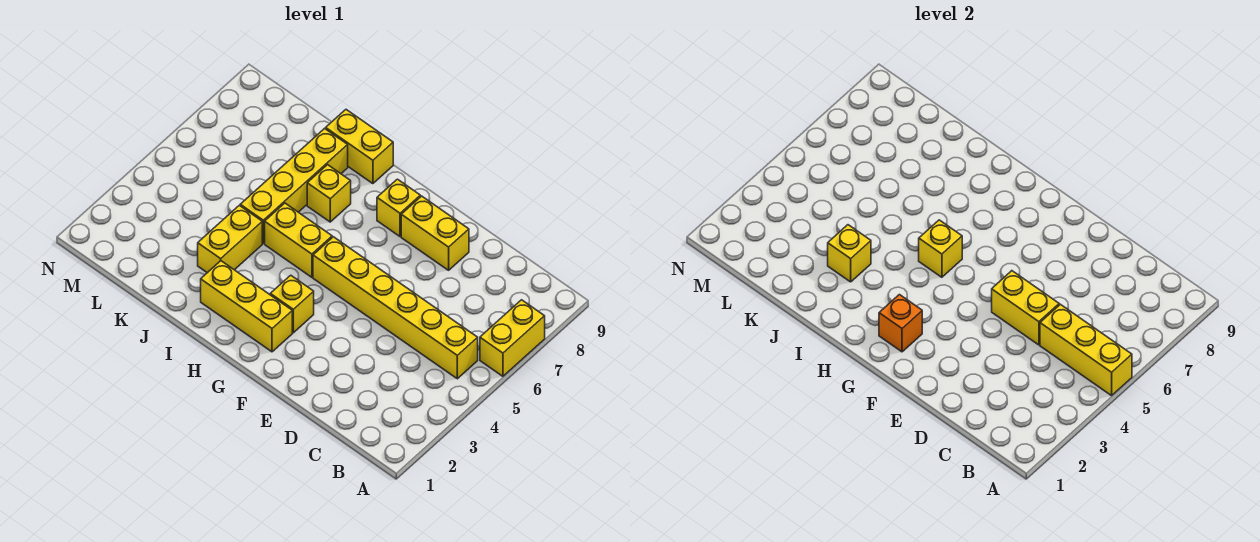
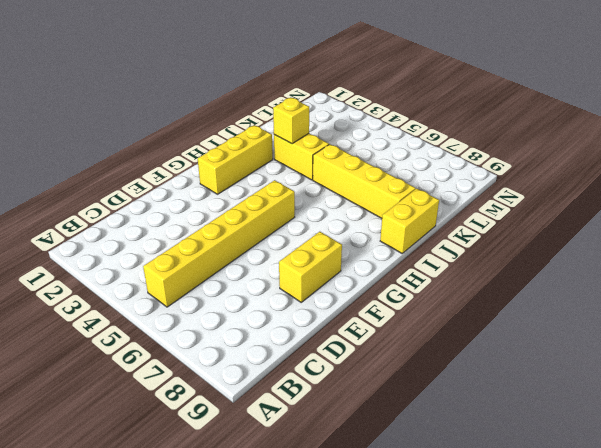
none -> yellow 1x2 brick [480,300,545,376]
none -> yellow 1x1 brick [270,275,314,333]
none -> yellow 1x1 brick [377,179,420,237]

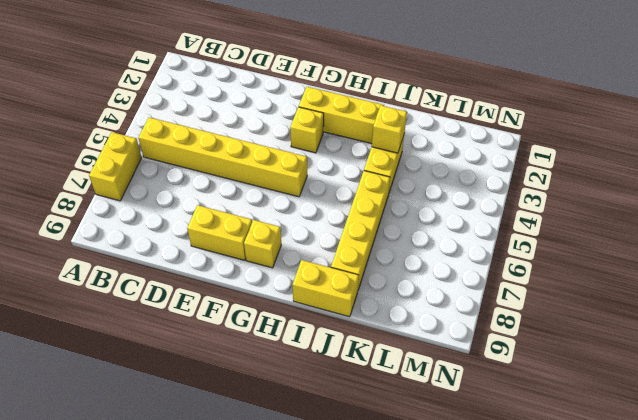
none -> yellow 1x2 brick [265,203,332,277]
none -> yellow 1x1 brick [307,165,351,222]
none -> yellow 1x3 brick [1040,304,1132,396]

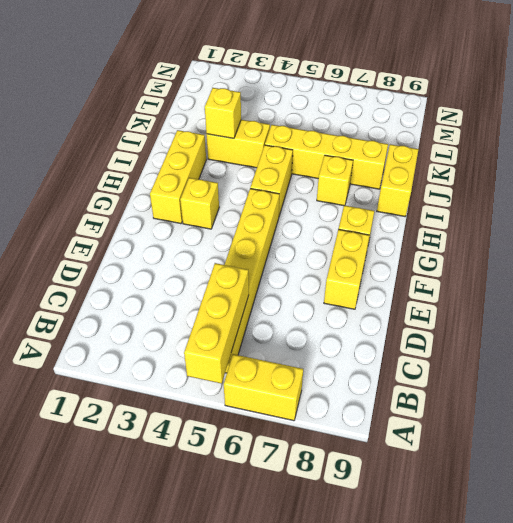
none -> yellow 1x2 brick [992,271,1059,345]
none -> orange 1x1 brick [879,295,922,352]
none -> yellow 1x1 brick [919,220,962,277]

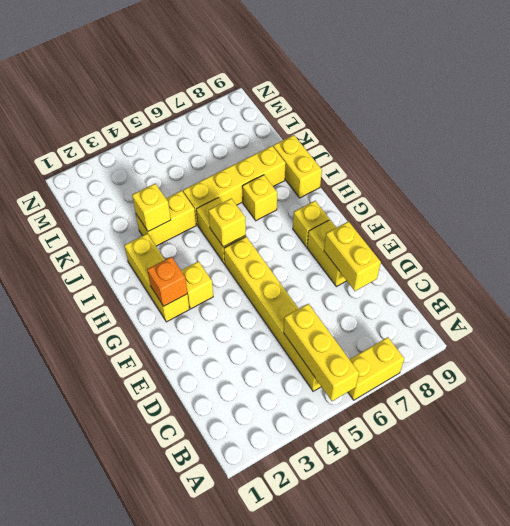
yellow 1x2 brick [324,221,381,291] -> yellow 1x2 brick moved to [992,271,1059,345]

